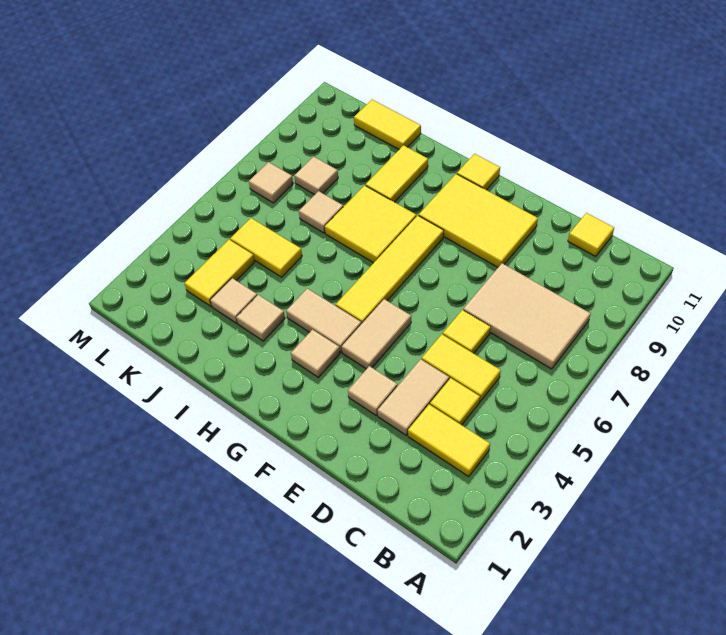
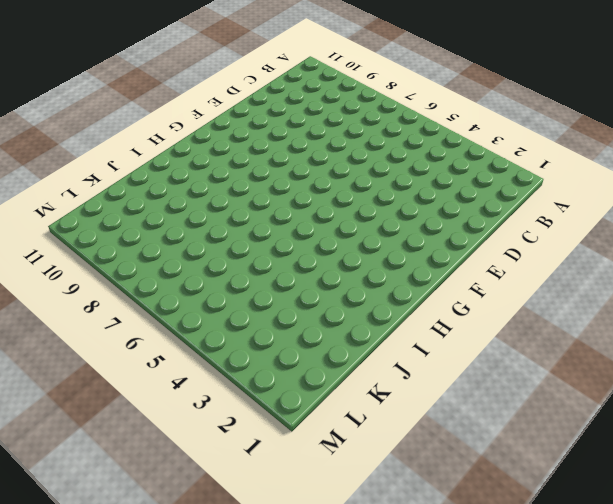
none -> yellow 1x2 tile [408,404,490,477]
none -> tan 2x3 tile [463,263,591,369]
none -> yellow 1x1 tile [430,378,480,425]

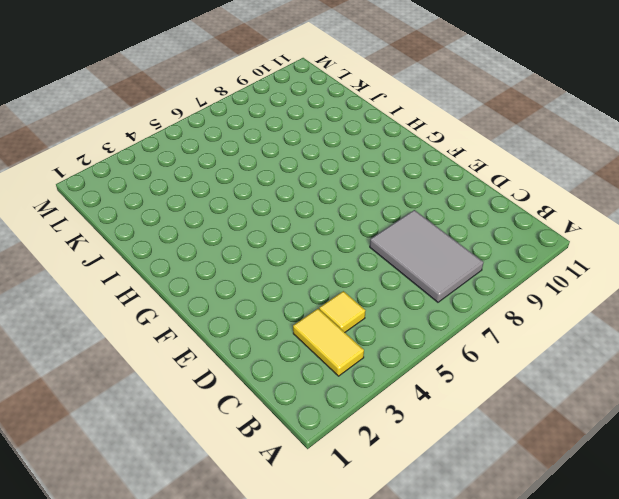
grey 2x3 tile [370,210,484,302] -> tan 2x3 tile [463,263,591,369]
none -> yellow 1x2 tile [422,334,501,402]
none -> yellow 1x1 tile [568,213,614,257]
none -> tan 1x2 tile [378,359,449,435]

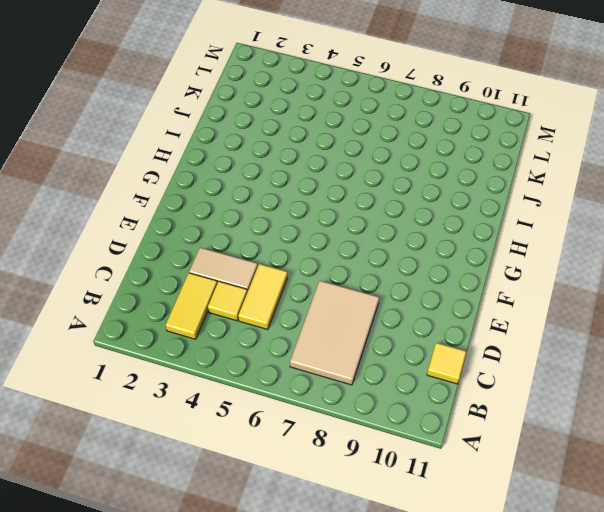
none -> yellow 1x1 tile [443,310,491,353]
none -> tan 1x1 tile [348,366,397,415]
none -> yellow 2x3 tile [419,174,538,267]

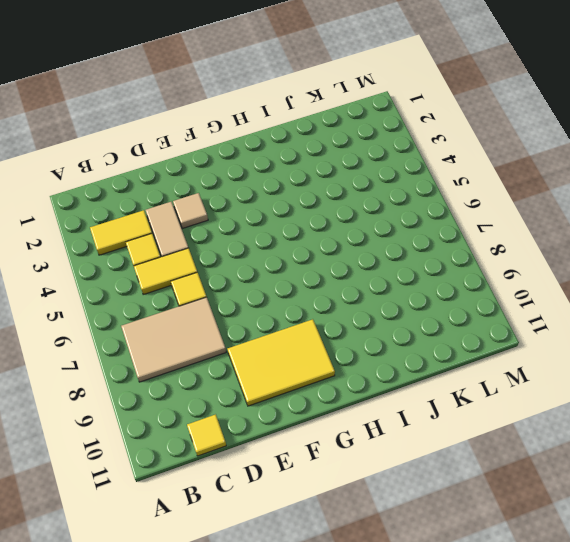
none -> tan 1x2 tile [342,299,411,369]
none -> tan 1x1 tile [291,330,340,377]
none -> tan 1x2 tile [286,288,361,352]

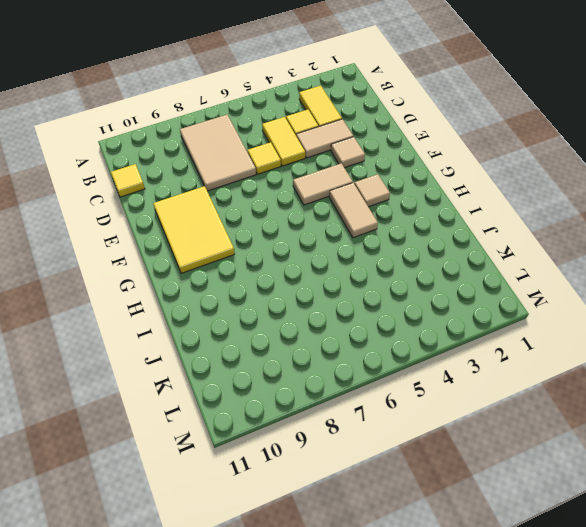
none -> yellow 1x4 tile [336,215,444,324]
none -> yellow 1x1 tile [457,154,500,190]
none -> yellow 2x2 tile [325,185,416,263]

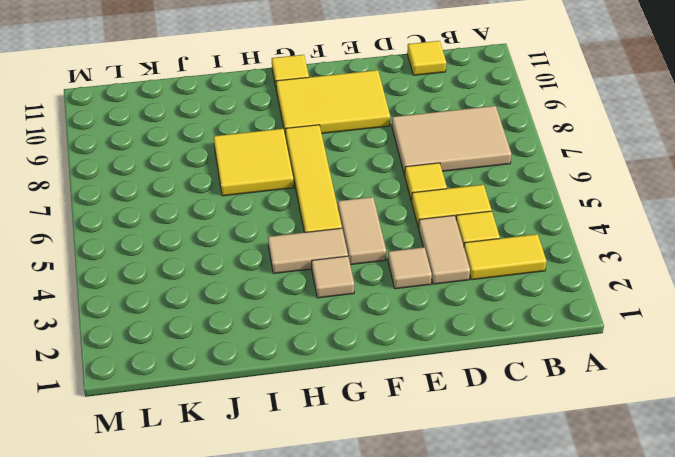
none -> tan 1x1 tile [236,295,285,341]
none -> yellow 1x2 tile [366,145,428,202]
none -> tan 1x1 tile [210,278,257,323]

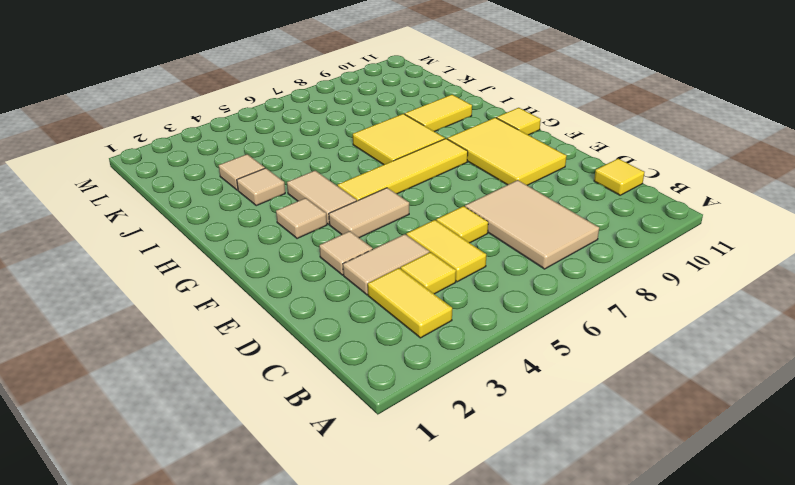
none -> yellow 1x2 tile [230,218,302,277]
none -> tan 1x1 tile [299,191,343,233]
none -> yellow 1x2 tile [354,100,421,149]

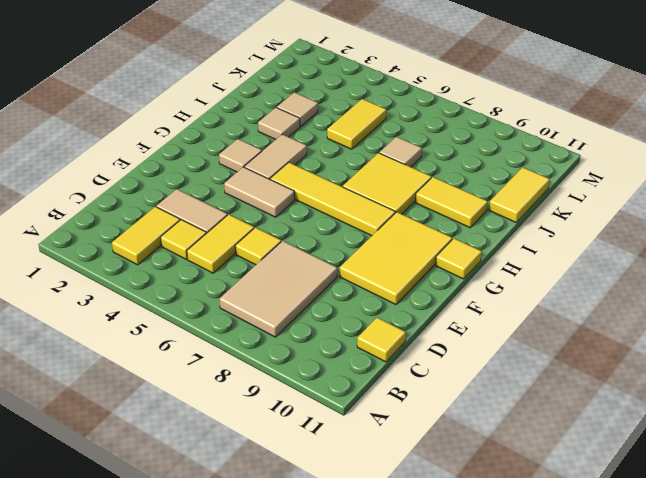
none -> tan 1x1 tile [348,366,397,415]
none -> yellow 1x2 tile [185,240,255,306]
none -> tan 1x1 tile [294,157,338,195]

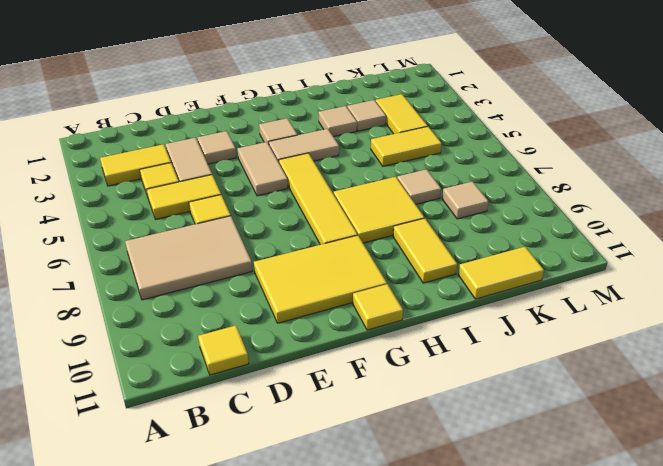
none -> tan 1x1 tile [249,162,293,203]

